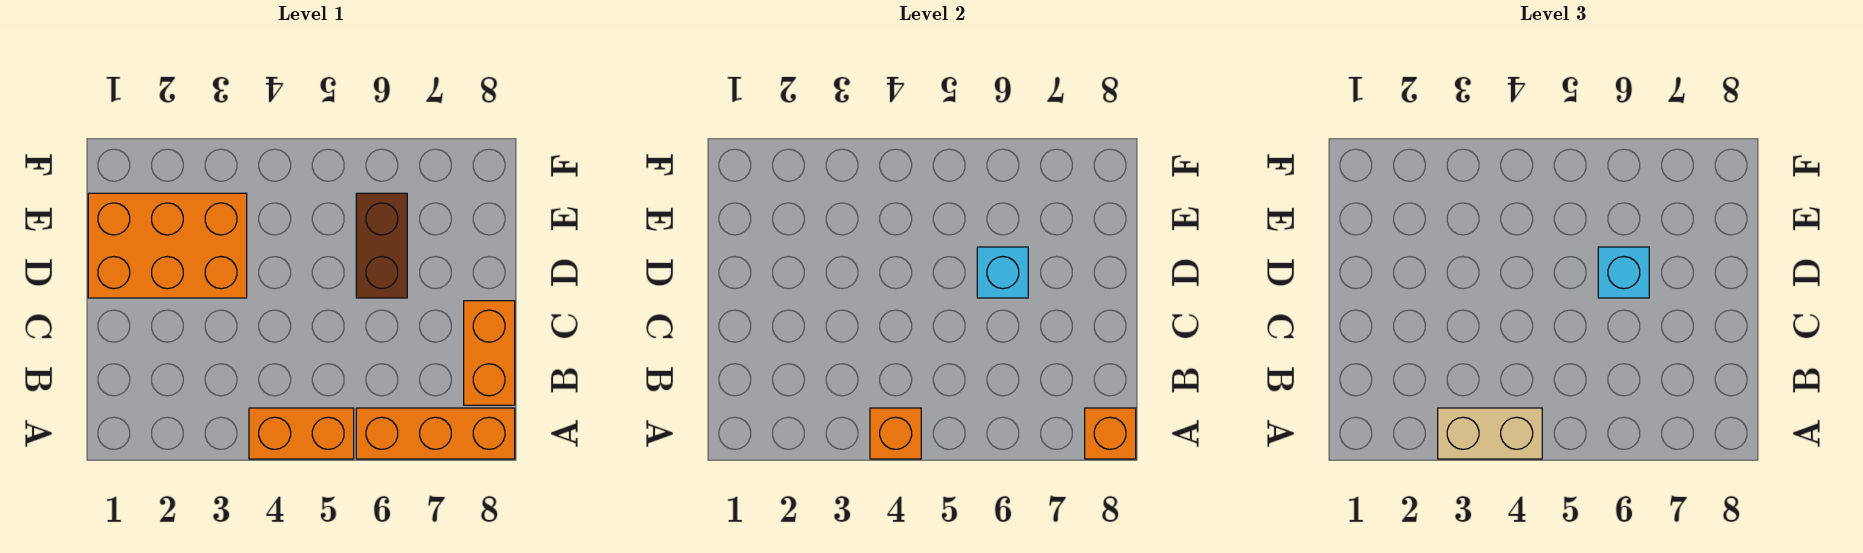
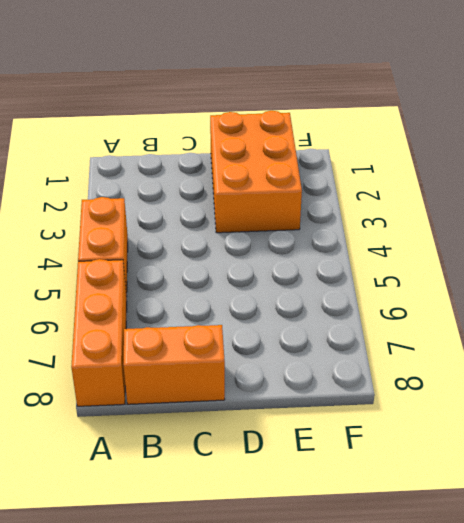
none -> brown 1x2 brick [356,193,407,298]
none -> orange 1x1 brick [870,408,921,459]

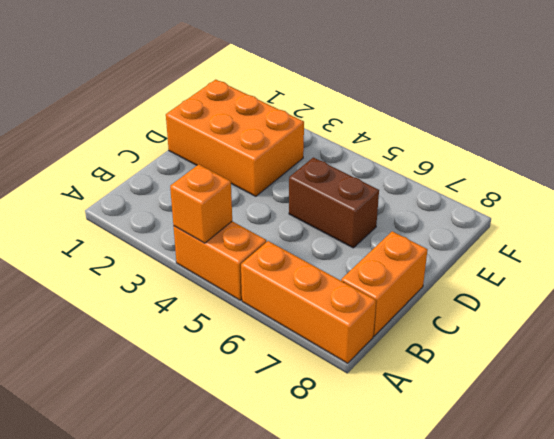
brown 1x2 brick [289,157,379,248] -> brown 1x2 brick turned to [356,193,407,298]
none -> orange 1x1 brick [1085,408,1136,459]
none -> cyan 1x1 brick [977,247,1028,298]

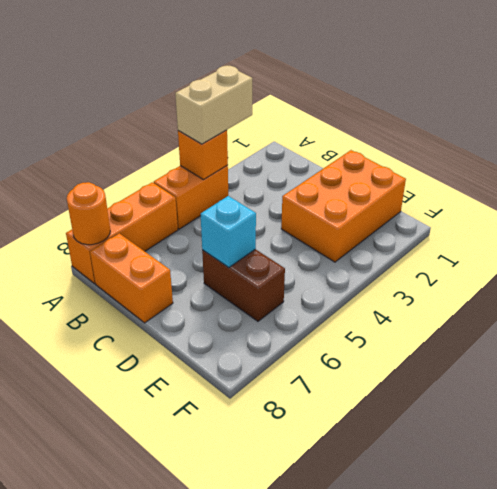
orange 1x1 round brick [67,182,110,245] -> orange 1x1 brick [1085,408,1136,459]
none -> cyan 1x1 brick [1598,247,1649,298]

